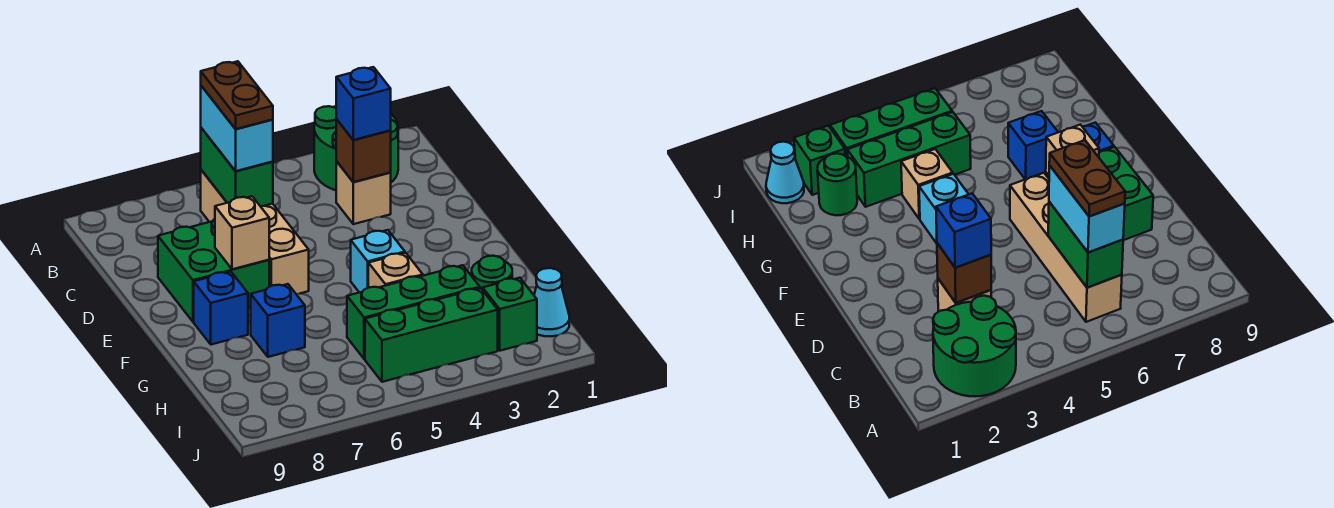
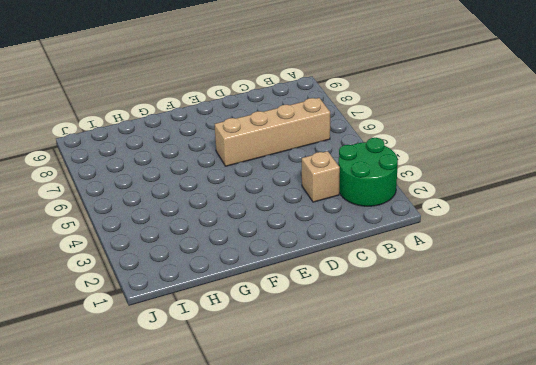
none -> green 2x2 brick [158,219,269,322]
none -> cyan 1x1 brick [351,230,405,293]
none -> blue 1x1 brick [194,272,248,345]

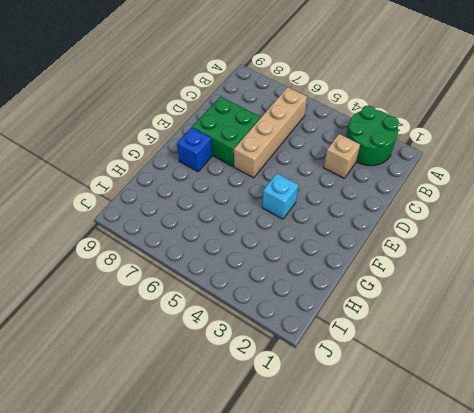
none -> tan 1x1 brick [368,253,423,288]
none -> blue 1x1 brick [251,284,305,357]
none -> green 1x1 round brick [472,256,512,290]

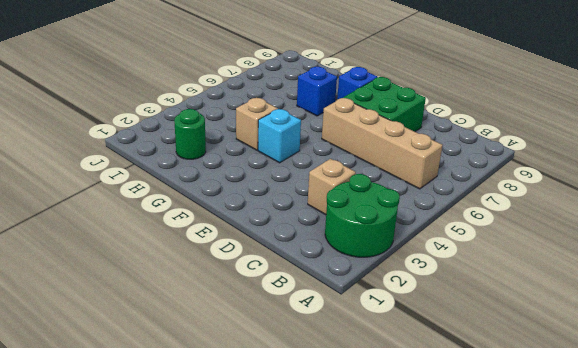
none -> green 1x3 brick [347,265,480,359]
none -> cyan 1x1 cone [534,268,569,336]
none -> green 1x1 brick [483,278,537,351]

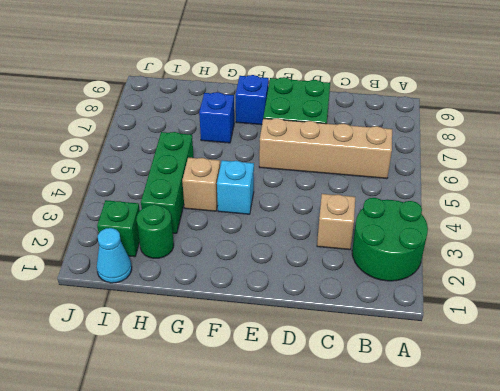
none -> green 1x3 brick [365,288,498,382]
none -> green 1x2 brick [201,128,273,206]
none -> brown 1x1 brick [336,119,391,182]

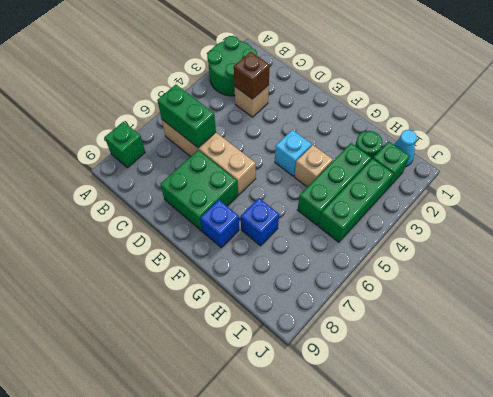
green 1x1 brick [105,122,145,168] -> none
none -> tan 1x1 brick [215,196,269,269]
none -> cyan 1x2 brick [201,86,273,171]
none -> blue 1x1 brick [336,67,391,140]

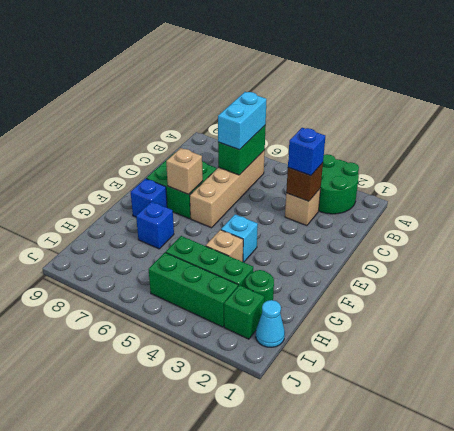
none -> brown 1x2 plate [201,61,273,129]

